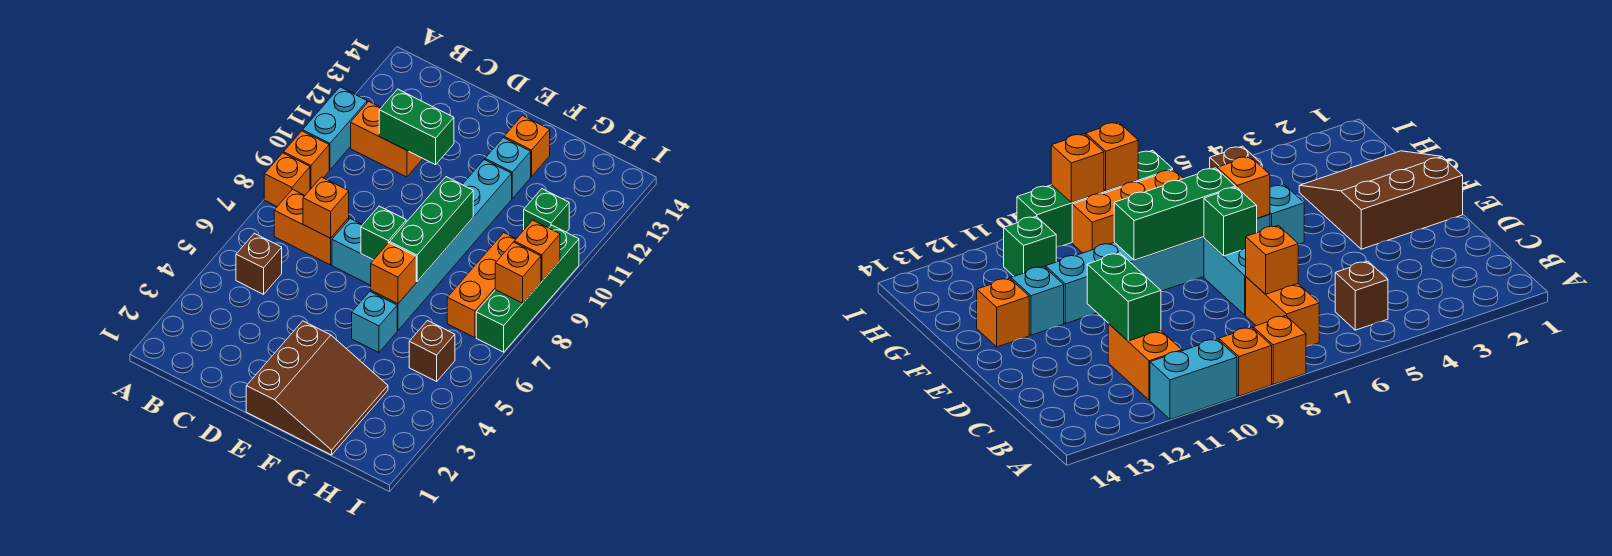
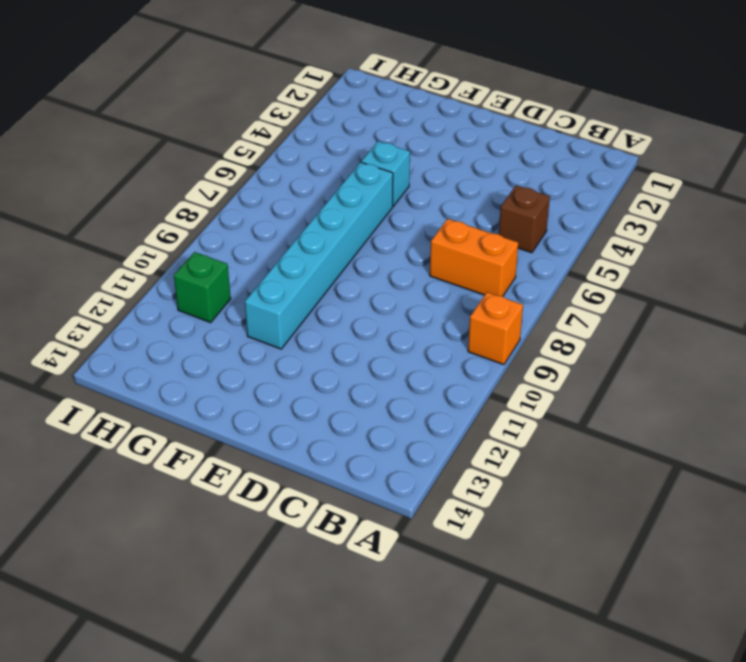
none -> orange 1x1 brick [264,153,310,206]
none -> cyan 1x2 brick [303,87,367,170]
none -> orange 1x2 brick [351,102,423,177]

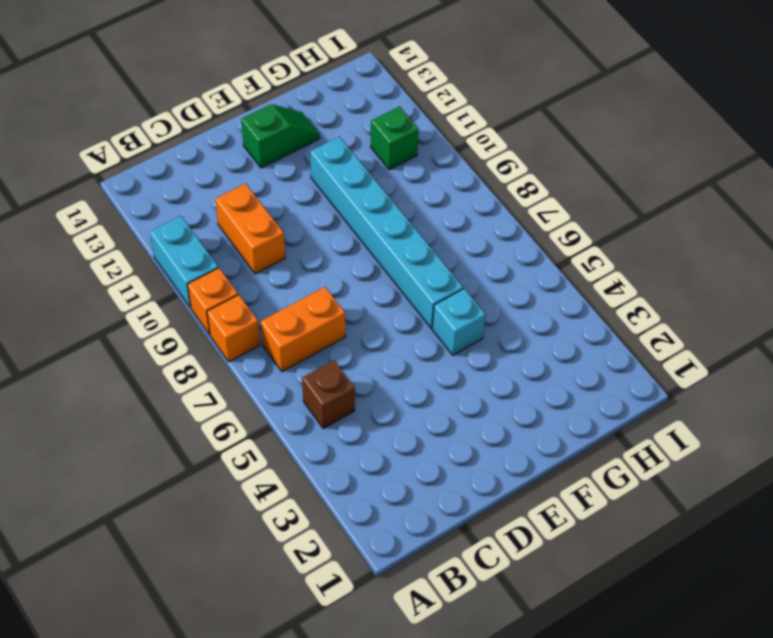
orange 1x2 brick [215,183,285,274] -> orange 1x2 brick turned to [351,102,423,177]
green 1x2 slope [241,104,320,168] -> orange 1x1 brick [504,116,550,177]
none -> cyan 1x2 brick [332,219,373,285]
none -> brown 3x3 slope [246,321,388,455]
none -> cyan 1x1 brick [485,138,531,198]

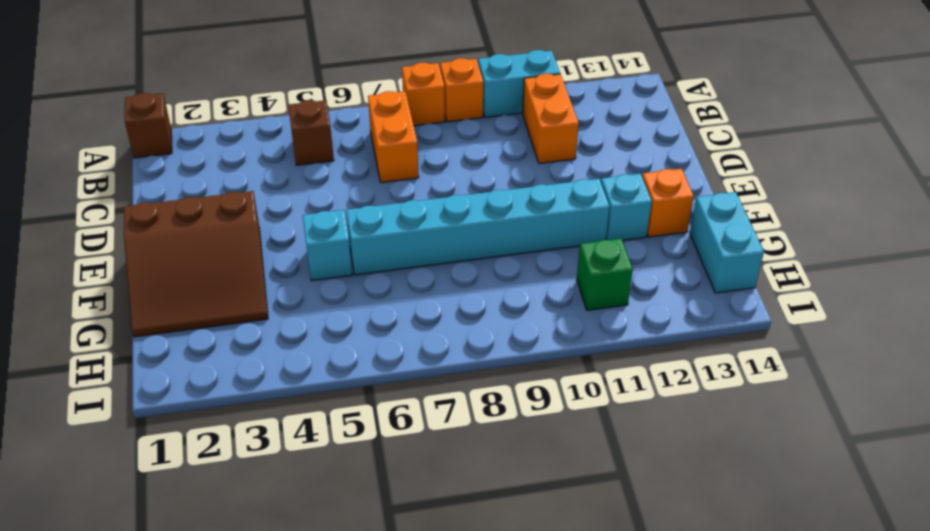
brown 1x1 brick [125,93,172,158] -> brown 1x1 brick moved to [409,321,455,381]
cyan 1x2 brick [690,192,764,293] -> cyan 1x2 brick moved to [332,219,373,285]
none -> orange 1x3 brick [447,233,516,338]
none -> green 1x4 brick [476,225,579,352]
none -> orange 1x1 brick [303,177,349,238]

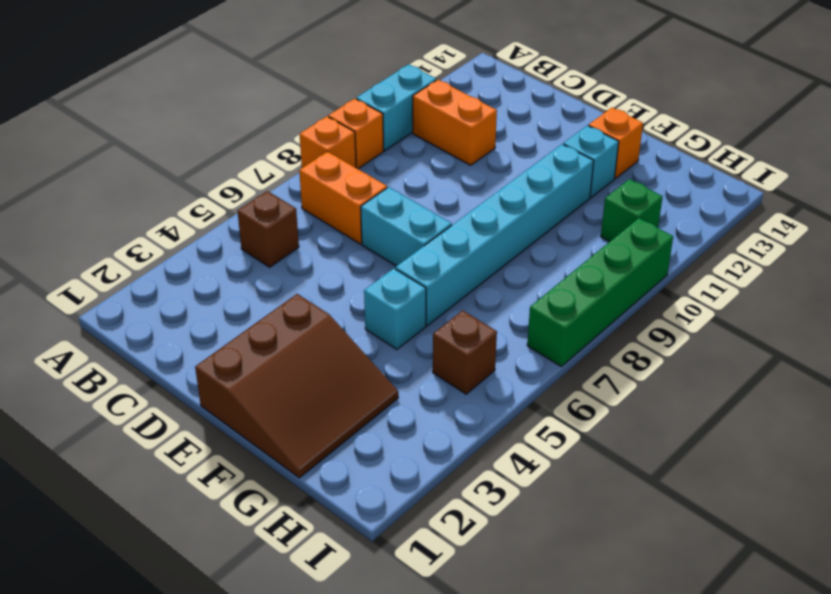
none -> orange 1x3 brick [447,233,516,338]
none -> orange 1x1 brick [303,177,349,238]
none -> green 1x2 brick [379,89,454,165]

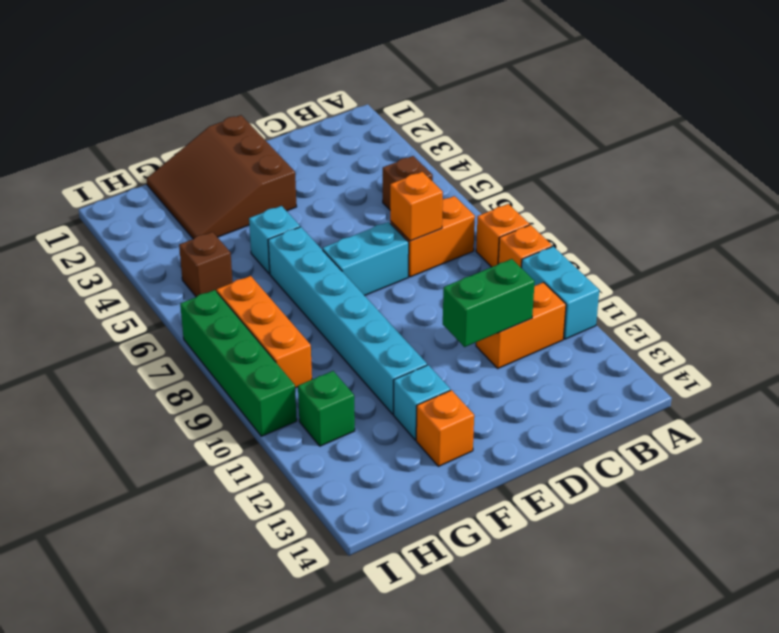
none -> green 1x1 brick [361,206,406,260]
none -> orange 1x1 brick [371,243,416,304]
none -> green 1x3 brick [390,177,473,282]

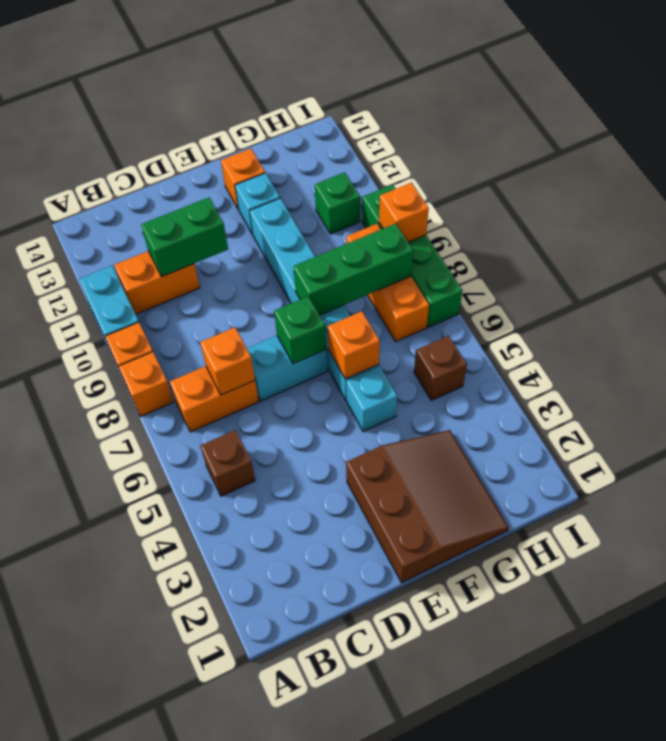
green 1x3 brick [293,224,413,315] -> green 1x3 brick turned to [390,177,473,282]
none -> orange 1x1 brick [495,242,541,303]

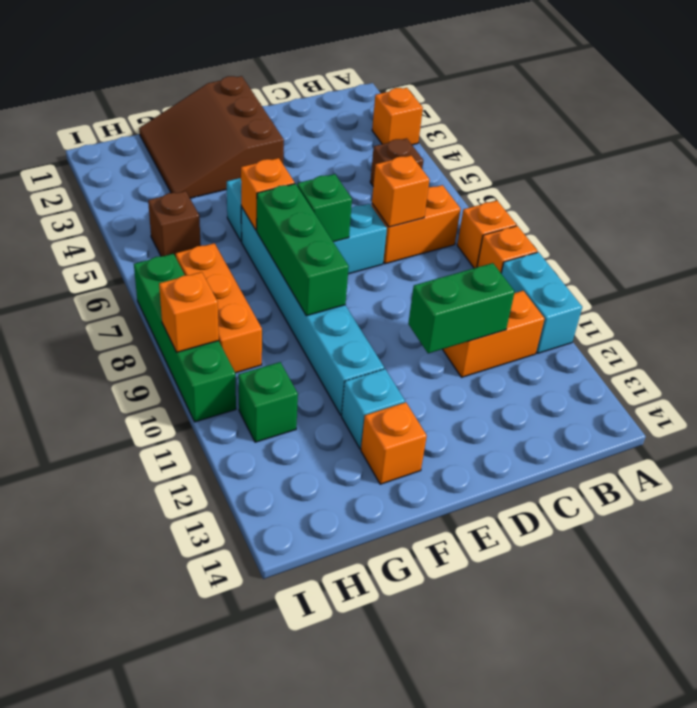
orange 1x1 brick [372,88,423,145] -> orange 1x1 brick moved to [495,242,541,303]

